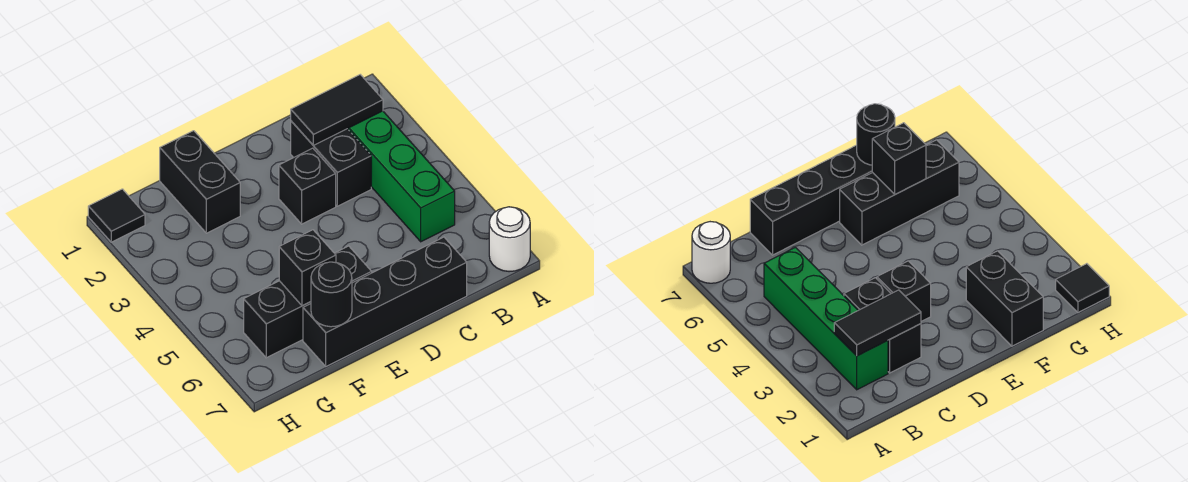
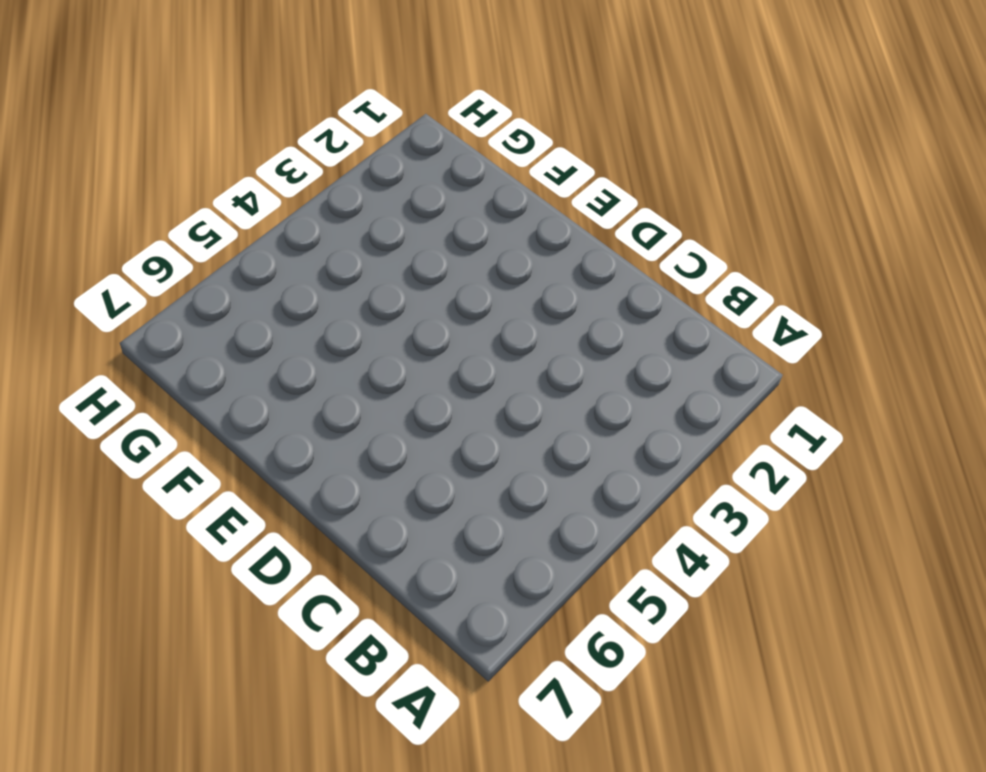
none -> white 1x1 round brick [489,207,530,272]
none -> green 1x4 brick [348,111,455,242]

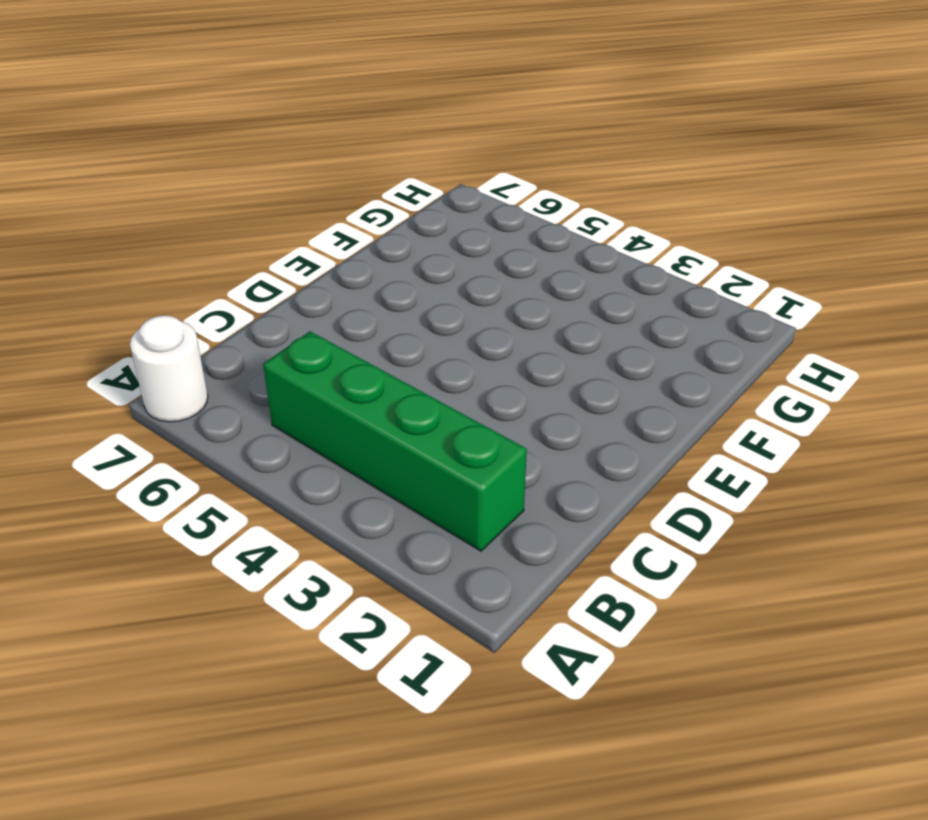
none -> black 1x2 brick [291,121,371,206]
none -> black 1x4 brick [303,237,467,366]

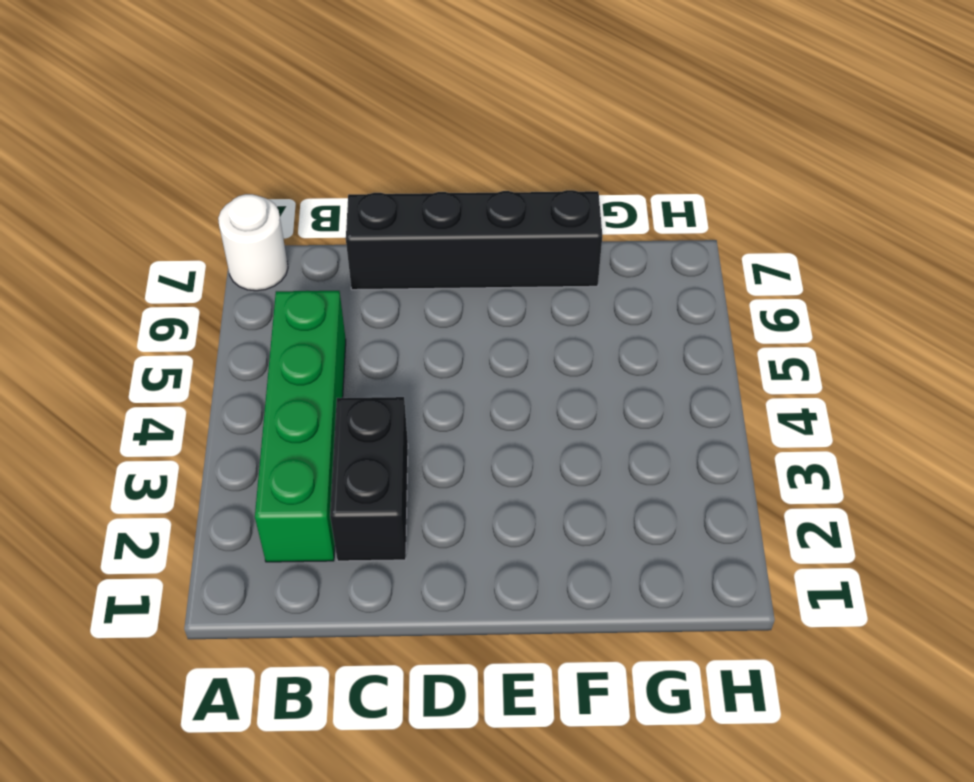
none -> black 1x1 brick [279,148,336,224]
none -> black 1x3 brick [244,246,372,358]

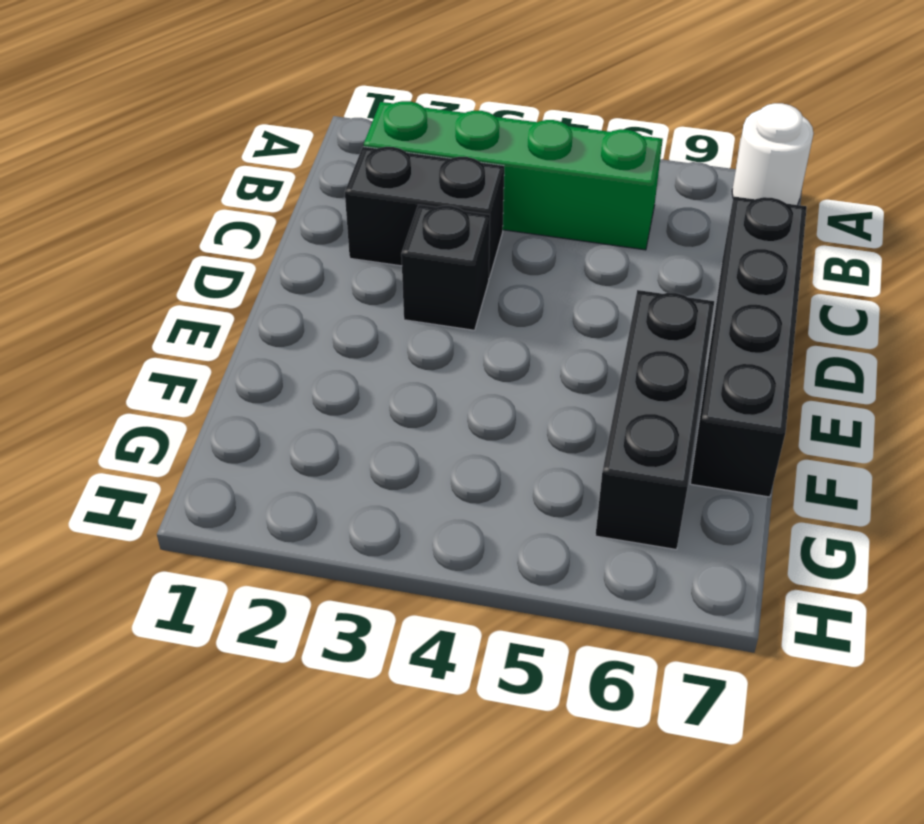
none -> black 1x2 brick [160,131,240,233]
none -> black 1x1 tile [88,189,145,242]

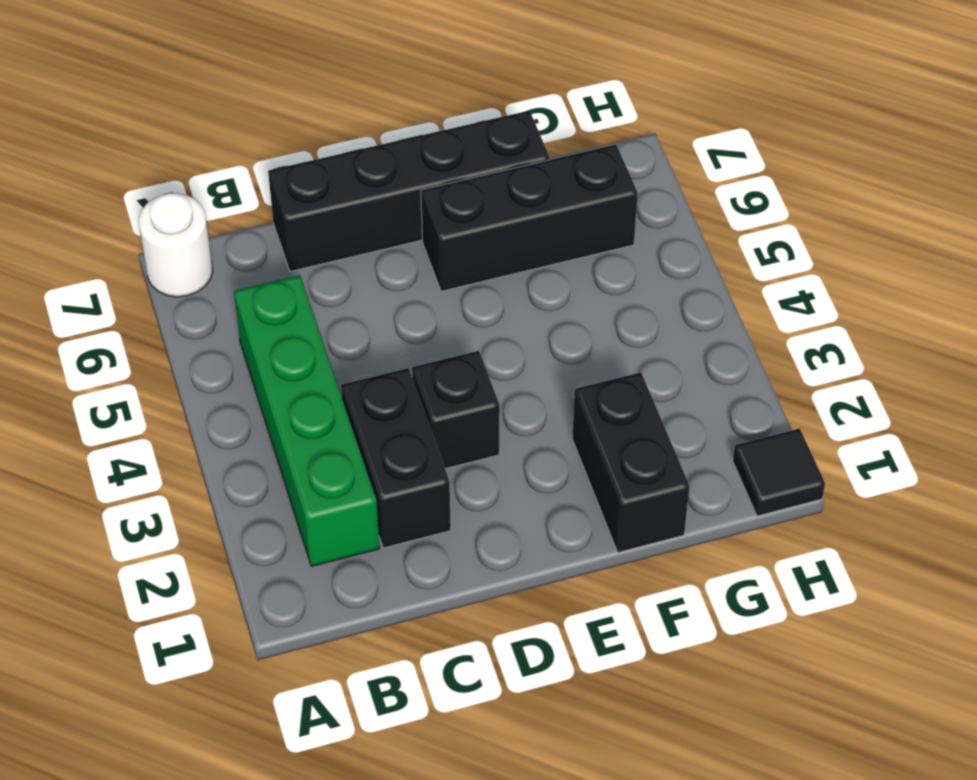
none -> black 1x2 tile [291,75,383,145]
none -> black 1x1 brick [279,230,336,306]

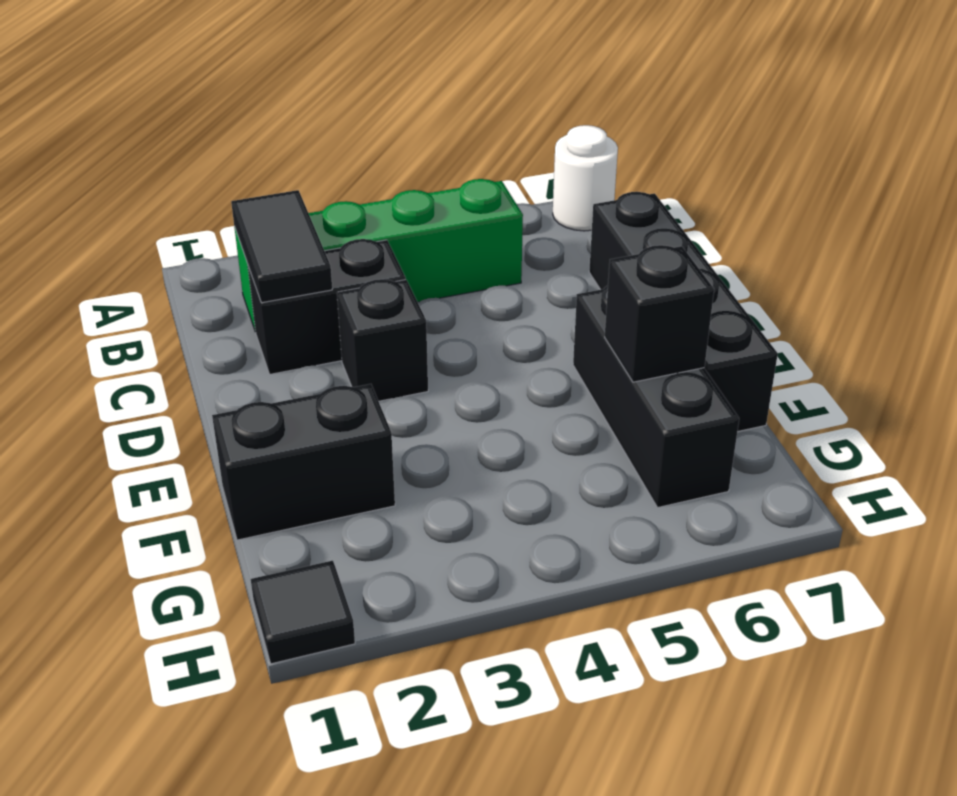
none -> black 1x1 round brick [311,262,352,327]

